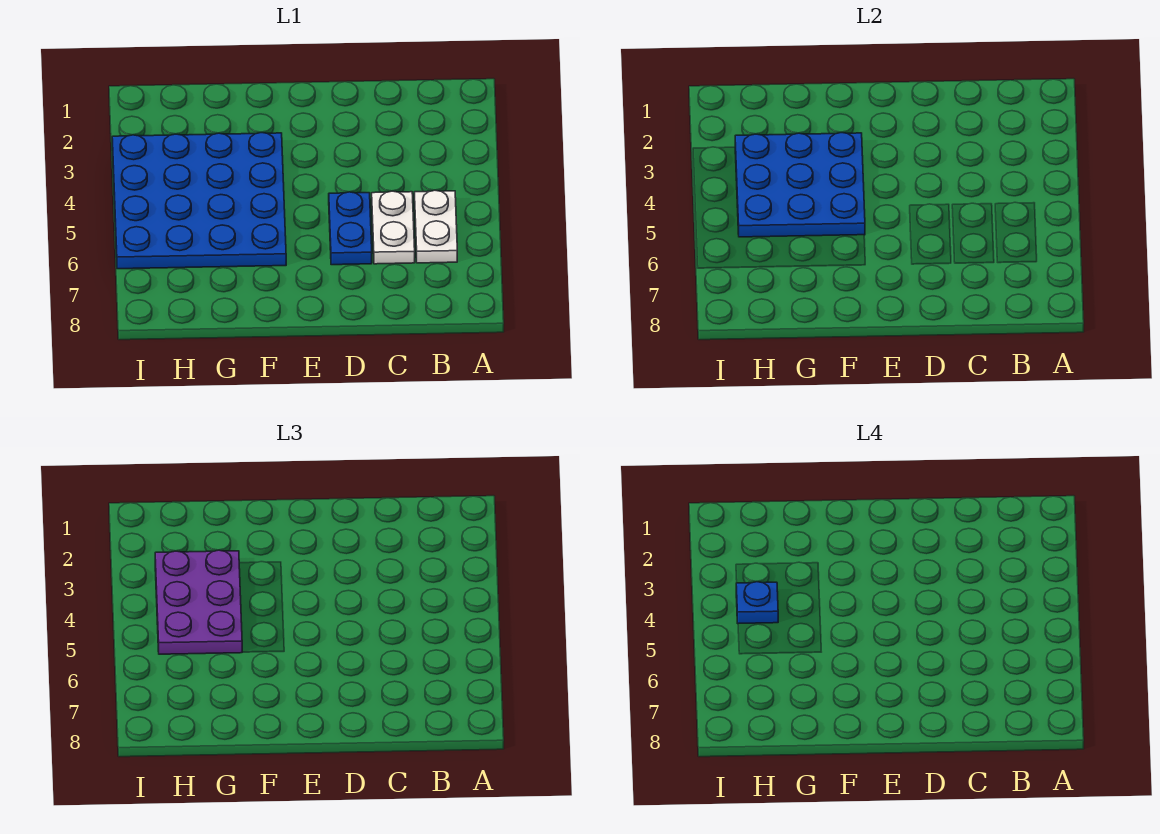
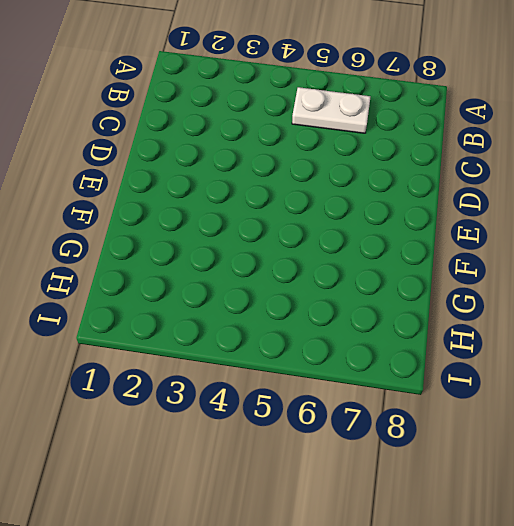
none -> white 1x2 plate [372,191,415,264]
none -> blue 1x2 plate [329,192,372,265]

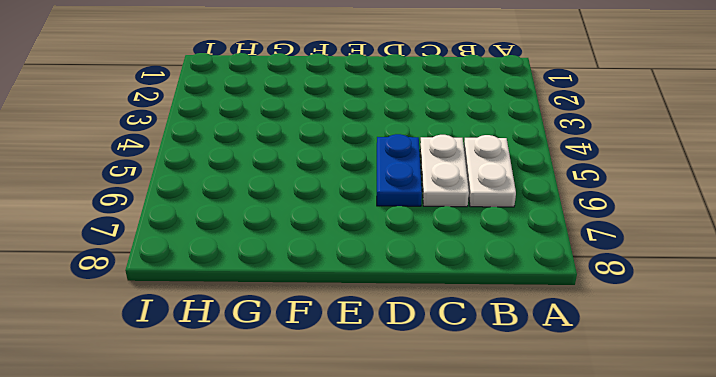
none -> blue 4x4 plate [112,132,286,269]
none -> blue 3x3 plate [735,132,865,237]

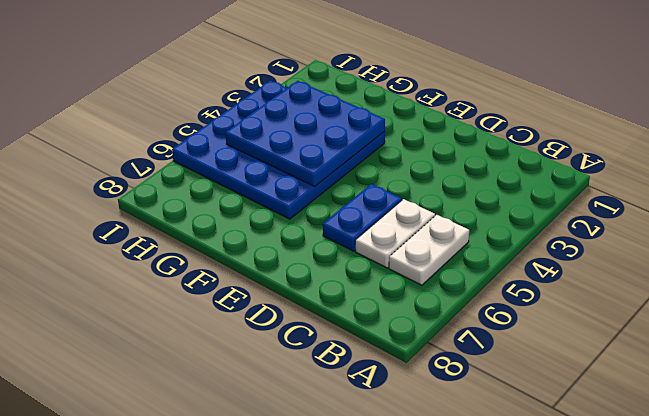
none -> purple 2x3 plate [155,550,242,654]
none -> blue 1x1 plate [736,582,778,623]

